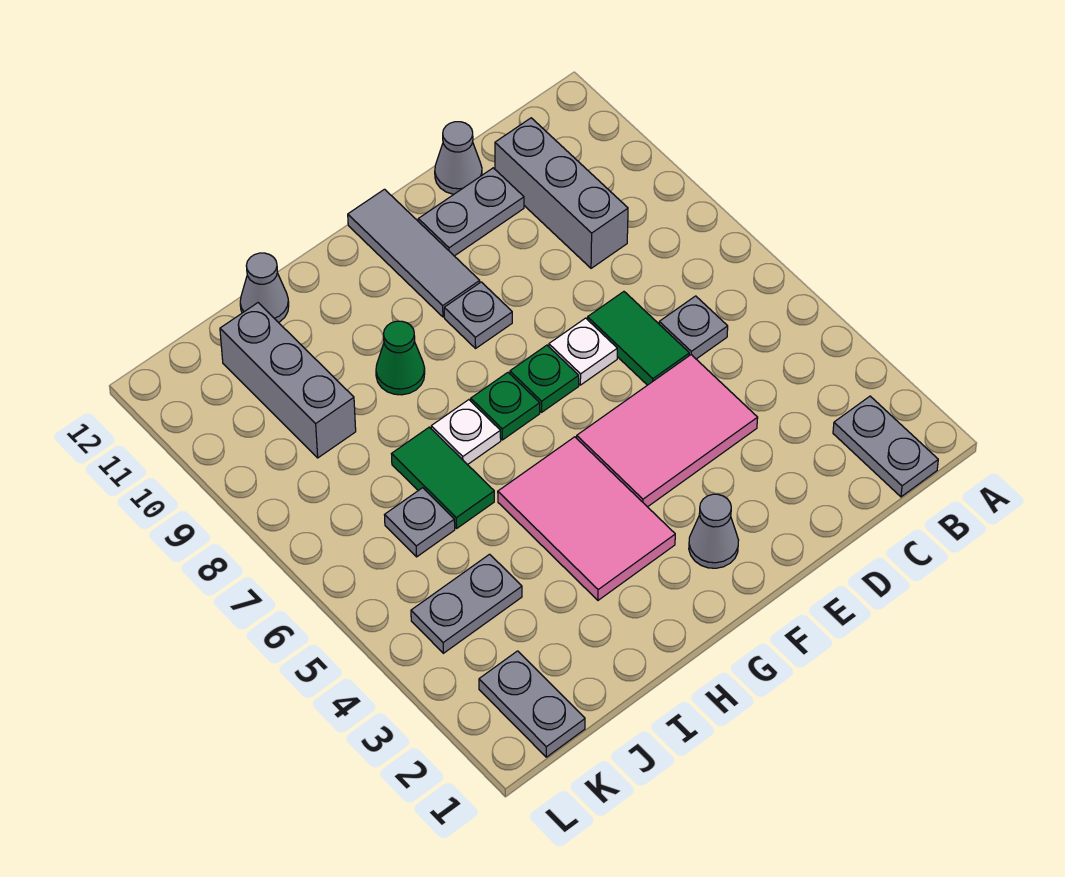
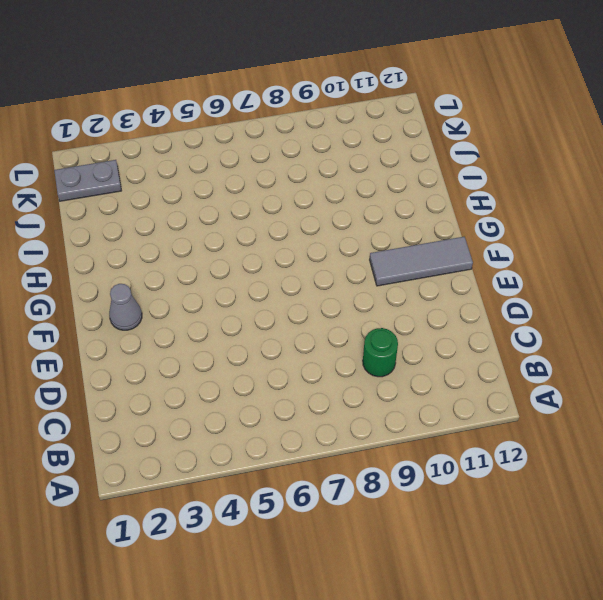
green 1x1 round brick [363,328,398,377] -> grey 1x3 brick [495,118,628,268]
none -> grey 1x2 plate [833,396,938,497]
none -> grey 1x1 plate [659,296,728,359]
none -> pink 2x3 tile [577,355,758,507]

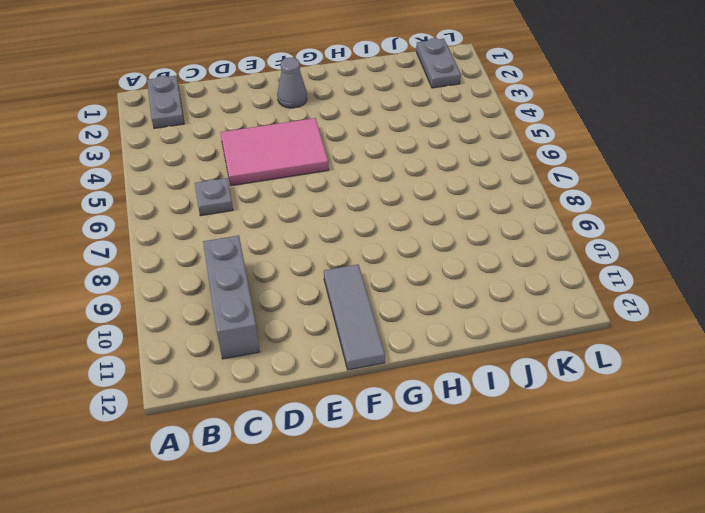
none -> green 1x2 tile [588,292,689,385]
none -> grey 1x2 plate [418,168,524,256]
none -> grey 1x1 cone [435,122,482,194]

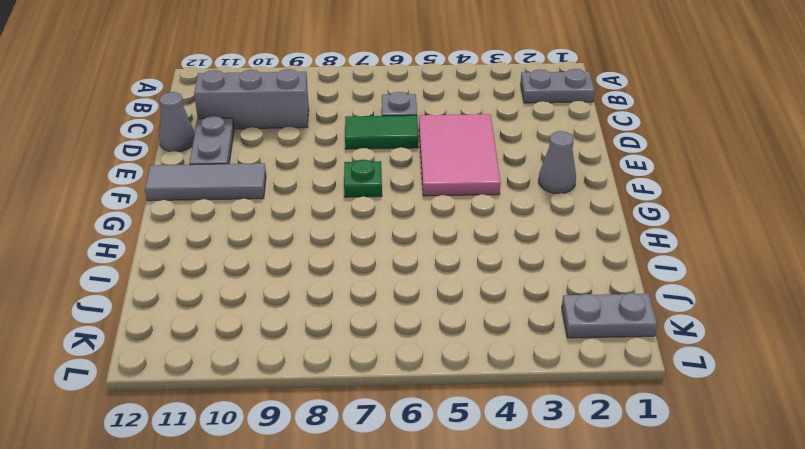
none -> white 1x1 plate [549,318,617,385]
none -> grey 1x1 plate [444,282,512,348]
none -> pink 2x3 tile [498,437,675,600]

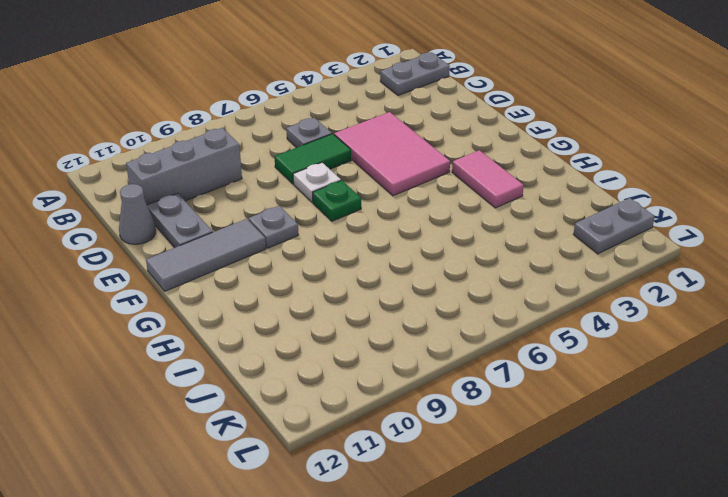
pink 1x2 tile [452,150,524,208] -> pink 2x3 tile [498,437,675,600]
none -> grey 1x1 cone [689,494,739,568]
none -> green 1x1 plate [471,373,540,440]
none -> white 1x1 plate [431,400,501,465]

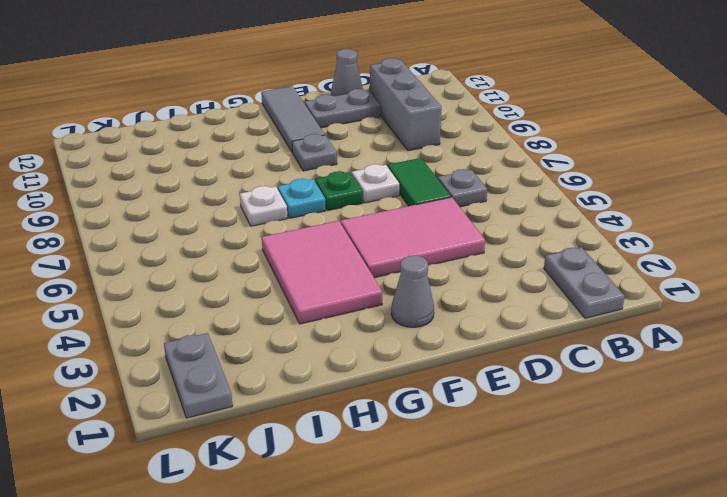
cyan 1x1 plate [278,179,325,218] -> green 1x1 plate [471,373,540,440]
none -> green 1x1 cone [376,321,425,395]
none -> green 1x2 tile [392,427,494,528]
none -> grey 1x1 cone [240,253,289,323]

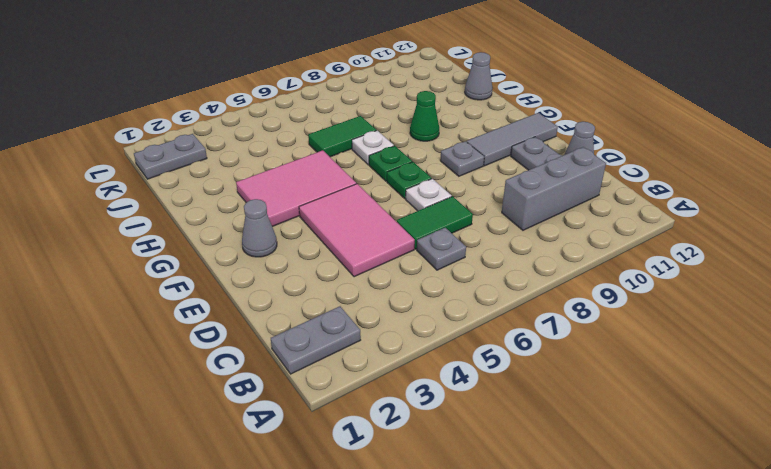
none -> grey 1x2 plate [411,554,522,653]
none -> grey 1x1 plate [385,488,455,557]
none -> grey 1x3 brick [220,303,356,458]

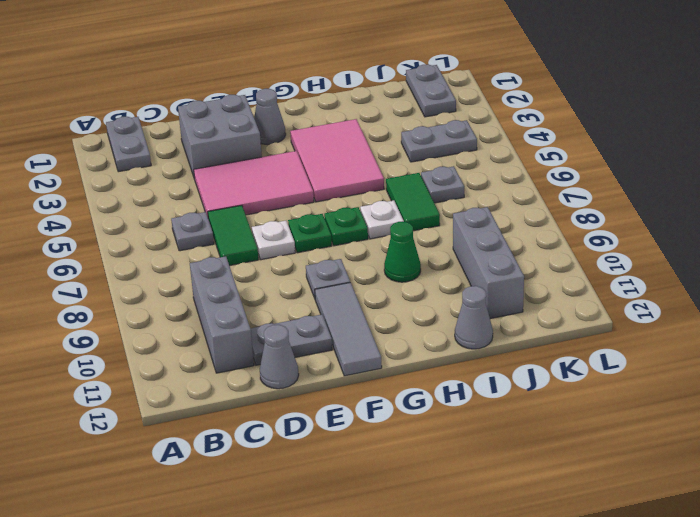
grey 2x2 brick [178,95,262,179] -> none

